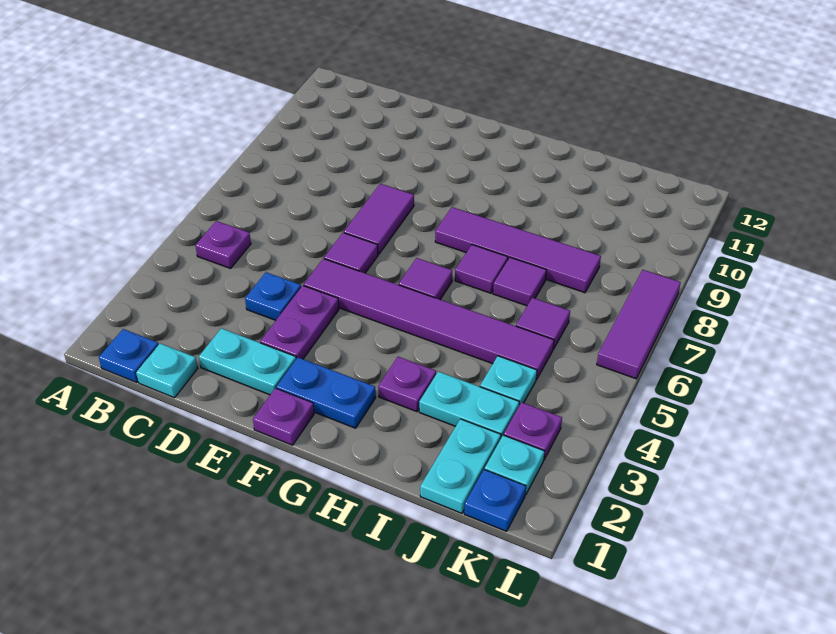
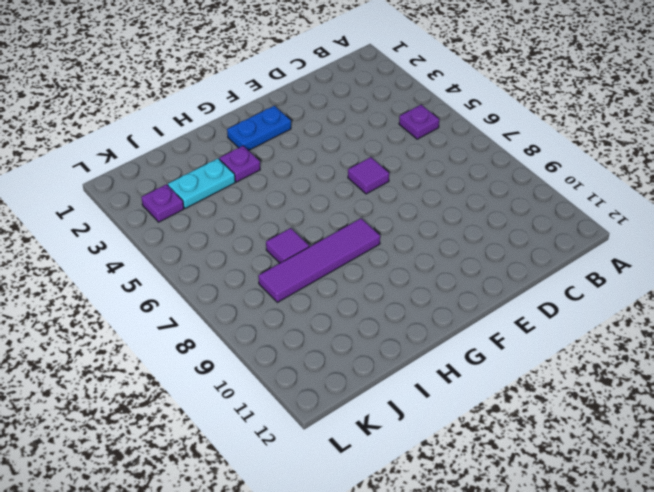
none -> blue 1x1 plate [99,329,159,382]
none -> cyan 1x1 plate [136,343,198,398]
none -> cyan 1x2 plate [199,328,296,395]

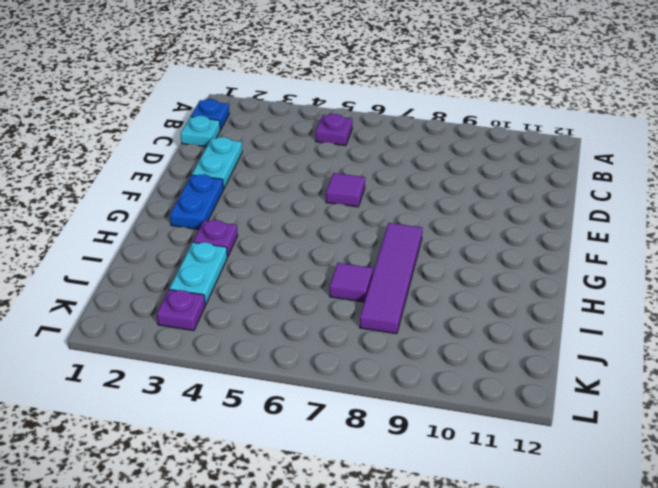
none -> blue 1x1 plate [245,272,301,320]
none -> purple 1x2 plate [260,286,339,359]
none -> purple 1x6 tile [304,259,554,379]

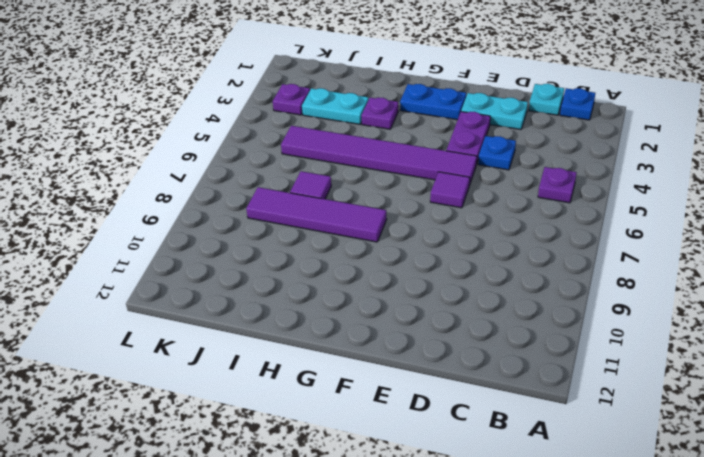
none -> purple 1x2 tile [344,184,414,254]
none -> purple 1x1 plate [253,388,314,445]
none -> purple 1x1 tile [399,258,452,299]

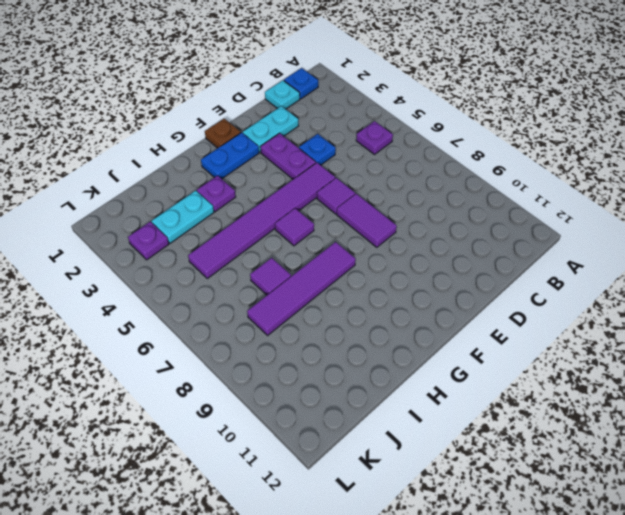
brown 1x1 plate [205,119,241,148] -> purple 1x1 plate [253,388,314,445]
none -> purple 1x1 tile [455,245,508,293]
none -> cyan 1x2 plate [420,419,501,513]
none -> cyan 1x1 plate [480,356,537,406]

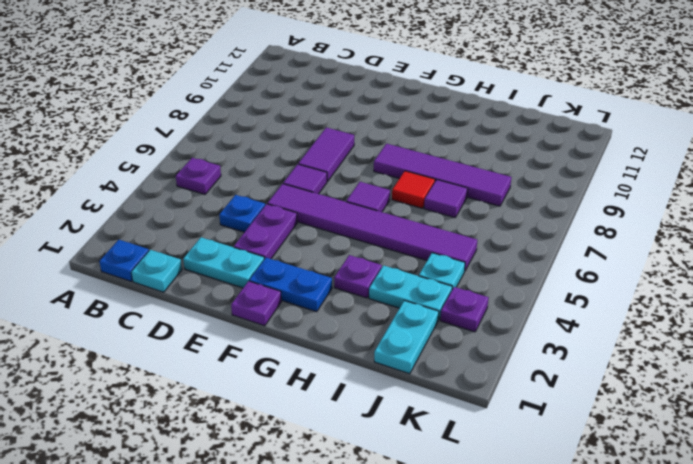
red 1x1 tile [392,171,435,208] -> purple 1x1 tile [455,245,508,293]
none -> purple 1x1 tile [516,298,570,349]
none -> blue 1x1 plate [464,470,526,531]
none -> cyan 1x1 plate [485,435,544,495]

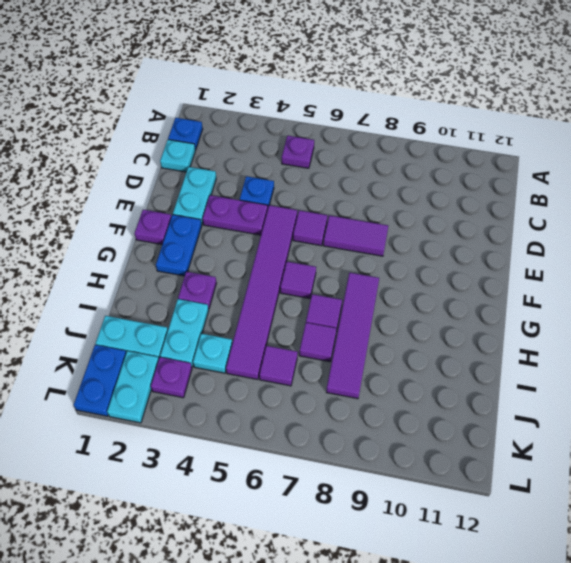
blue 1x2 plate [74,345,126,416] -> blue 1x1 plate [464,470,526,531]
cyan 1x2 plate [107,351,159,423] -> cyan 1x1 plate [485,435,544,495]
none -> purple 1x3 tile [597,270,681,379]

